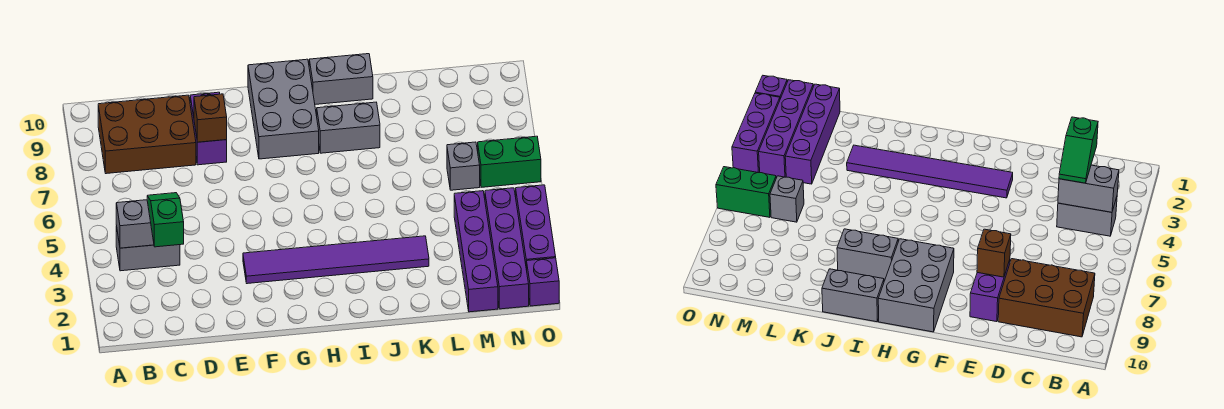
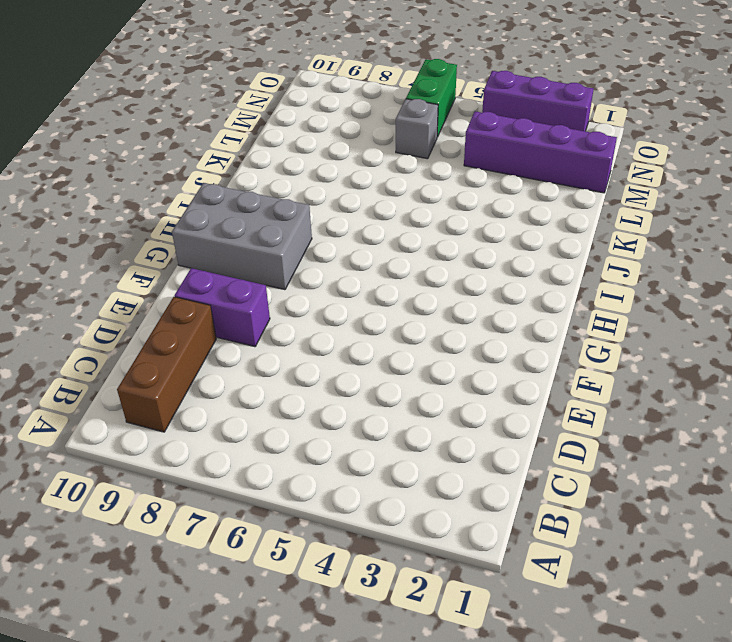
brown 1x3 brick [117,297,216,432] -> brown 2x3 brick [98,95,196,174]
none -> grey 1x2 brick [116,226,180,271]
none -> purple 1x6 tile [243,236,429,284]
none -> grey 1x2 brick [317,102,380,153]

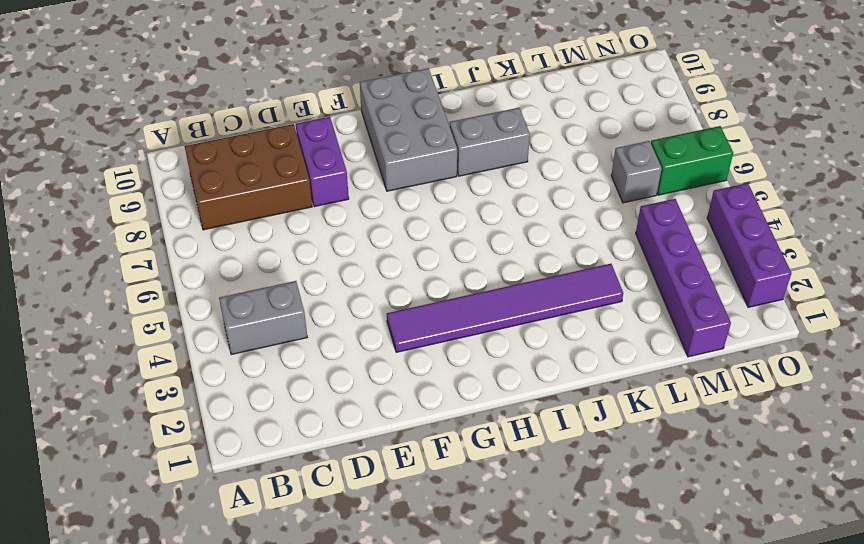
none -> grey 1x2 brick [309,54,373,104]
none -> purple 1x4 brick [485,188,529,309]
none -> purple 1x1 brick [527,258,559,306]

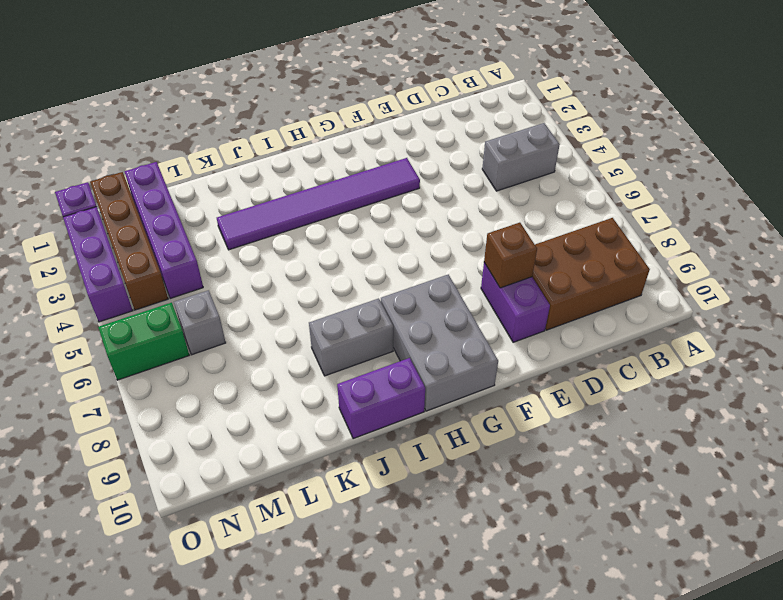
purple 1x2 brick [337,358,425,439] -> grey 1x2 brick [309,54,373,104]
brown 1x4 brick [90,172,168,310] -> purple 1x4 brick [485,188,529,309]
none -> grey 1x2 brick [116,200,154,248]
none -> green 1x2 slope [147,193,184,247]

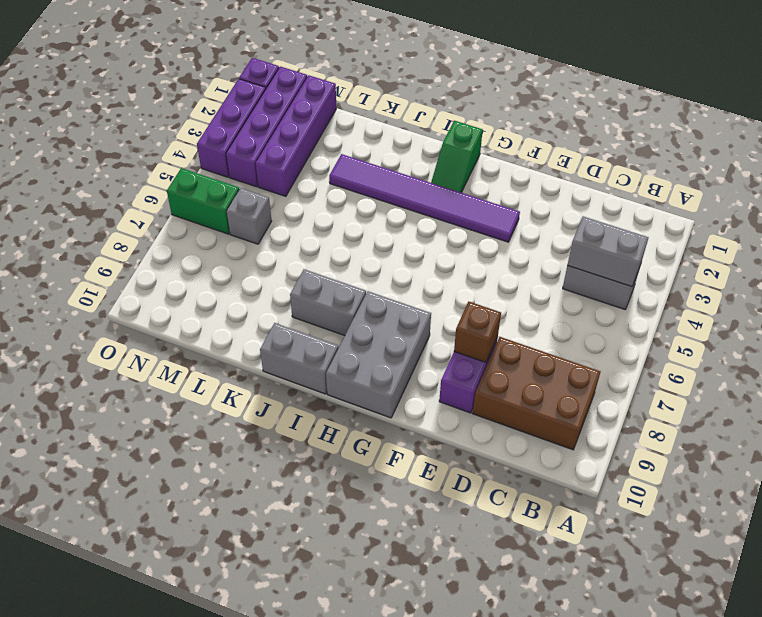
green 1x2 slope [431,121,483,193] -> green 1x2 slope moved to [147,193,184,247]

